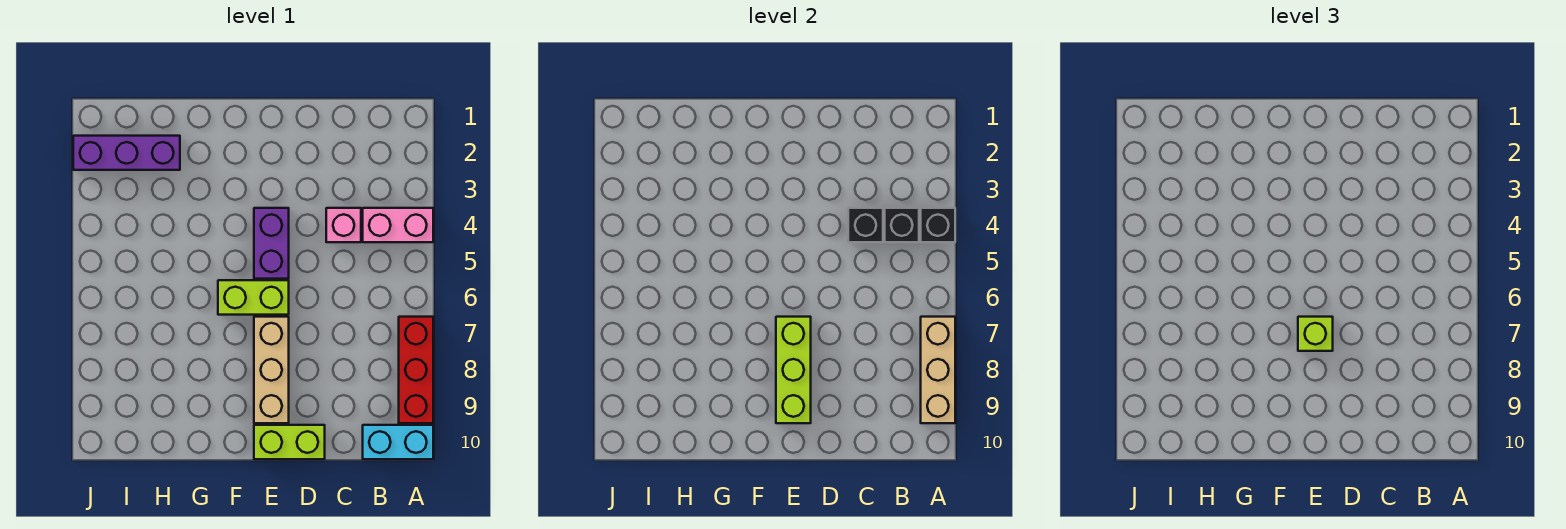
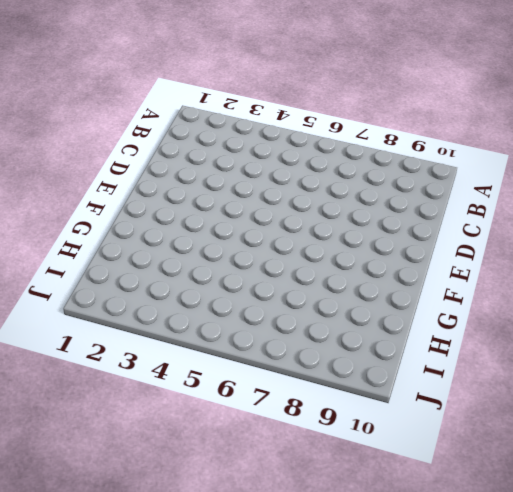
none -> pink 1x2 brick [363,208,433,242]
none -> red 1x3 brick [399,317,433,423]
none -> cyan 1x2 brick [363,425,433,459]

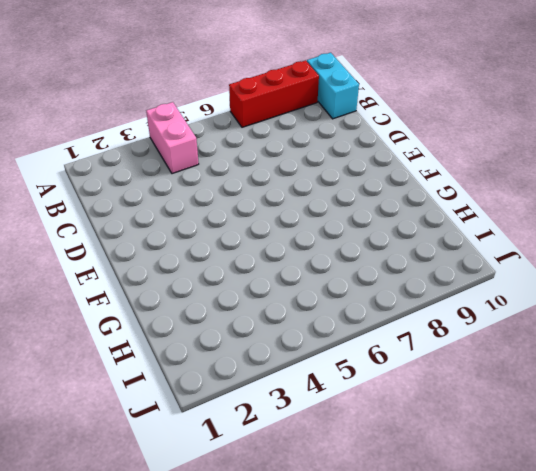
none -> pink 1x1 brick [326,208,361,242]
none -> lime 1x2 brick [254,425,325,459]
none -> purple 1x2 brick [254,208,289,279]

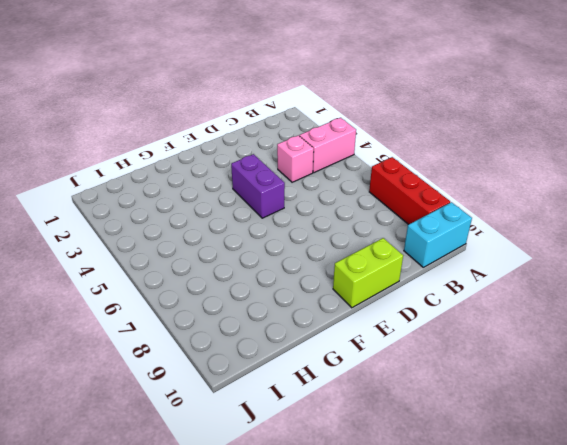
none -> lime 1x2 brick [218,280,289,315]
none -> tan 1x3 brick [254,317,289,423]
none -> purple 1x3 brick [73,136,180,170]

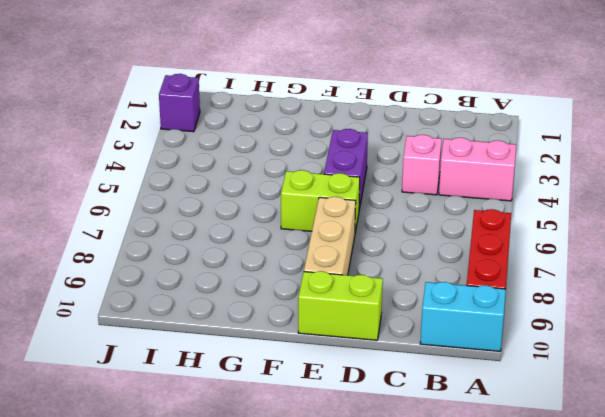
purple 1x1 brick [159,74,200,132] -> purple 1x3 brick [73,136,180,170]
none -> black 1x1 brick [921,208,955,242]
none -> tan 1x3 brick [921,317,955,423]
none -> black 1x1 brick [885,208,919,242]

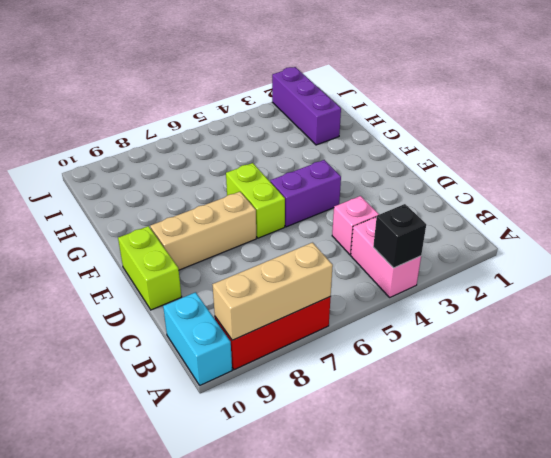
none -> black 1x1 brick [885,208,919,242]
none -> black 1x1 brick [848,208,883,242]
none -> lime 1x3 brick [776,317,811,423]

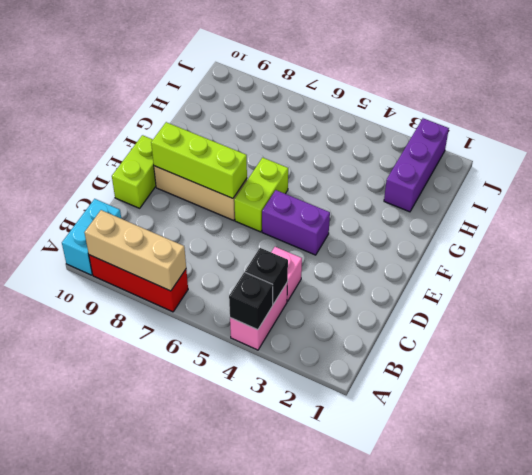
none -> black 1x1 brick [848,208,883,242]
none -> lime 1x1 brick [1298,317,1333,351]

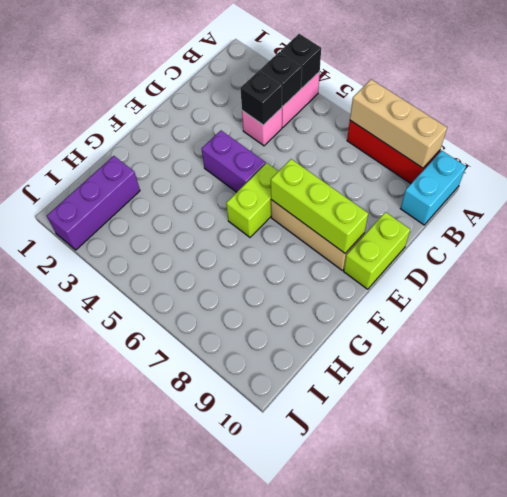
none -> lime 1x1 brick [1298,317,1333,351]

